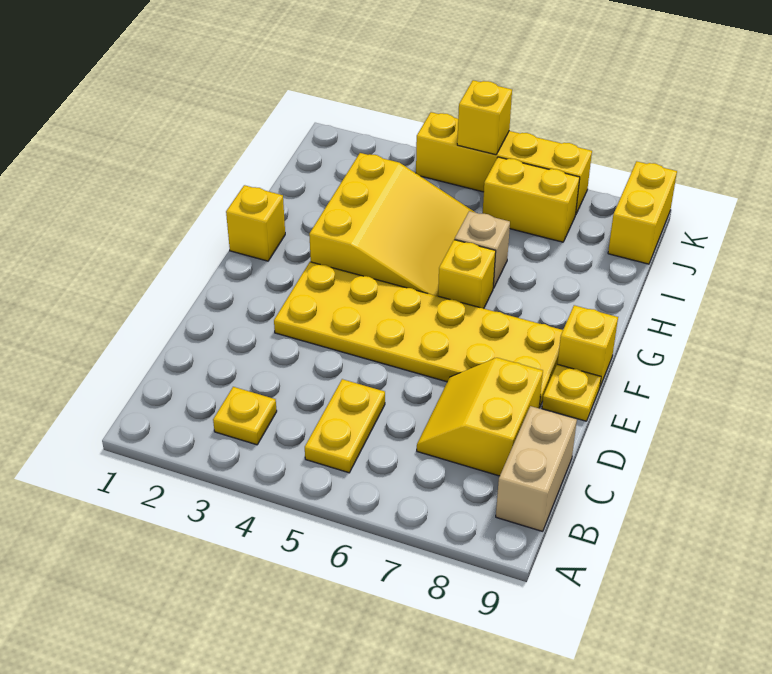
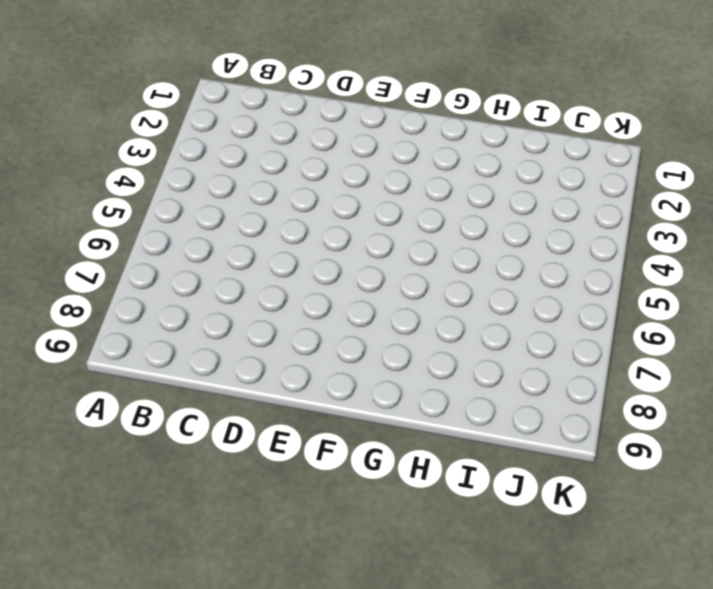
none -> yellow 1x1 plate [213,387,277,445]
none -> yellow 1x2 plate [305,379,385,473]
none -> tan 1x2 brick [496,406,577,531]

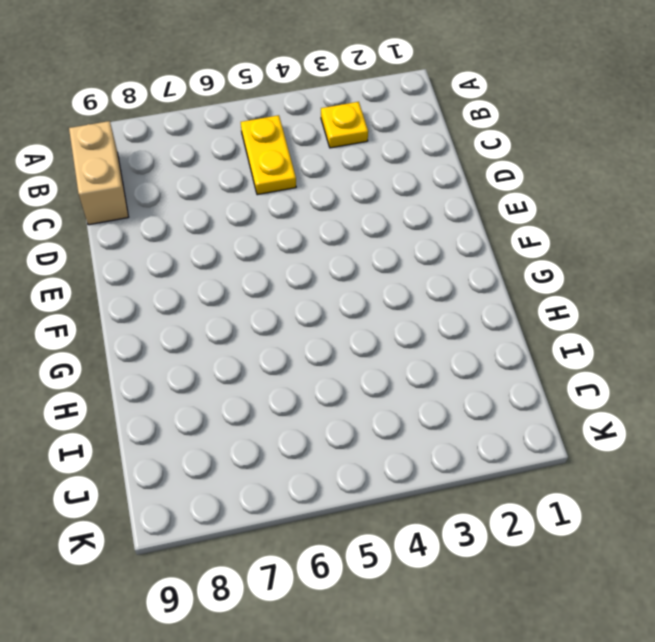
none -> yellow 2x2 slope [417,358,543,476]
none -> yellow 2x6 plate [274,262,563,408]
none -> yellow 1x1 plate [542,364,601,421]

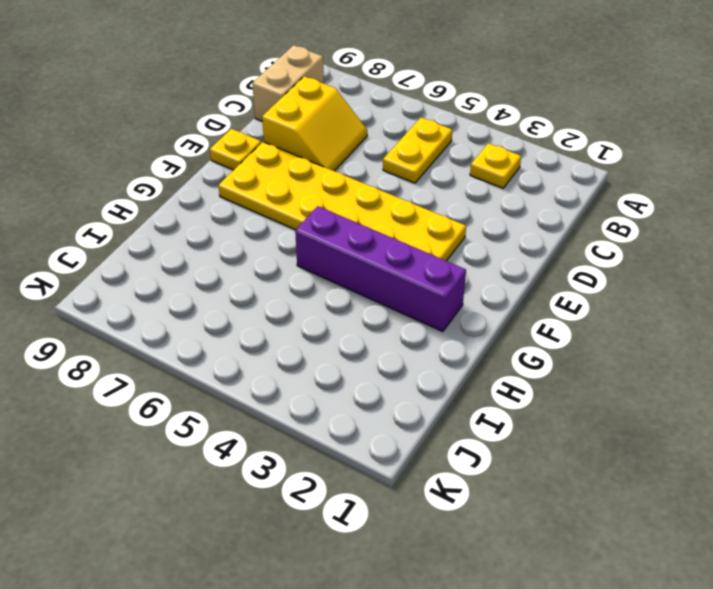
purple 1x4 brick [295,206,466,332] -> yellow 3x3 slope [309,153,474,296]
none -> yellow 1x1 brick [557,305,618,386]
none -> yellow 1x1 brick [226,185,285,261]
none -> yellow 1x1 brick [438,240,496,309]

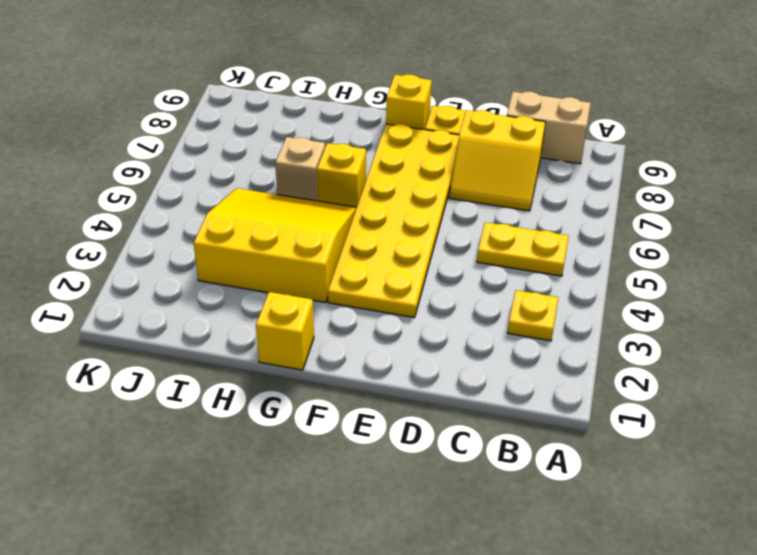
none -> yellow 1x2 brick [483,157,580,242]
none -> yellow 1x2 brick [608,161,677,264]
none -> yellow 1x4 brick [416,112,592,214]

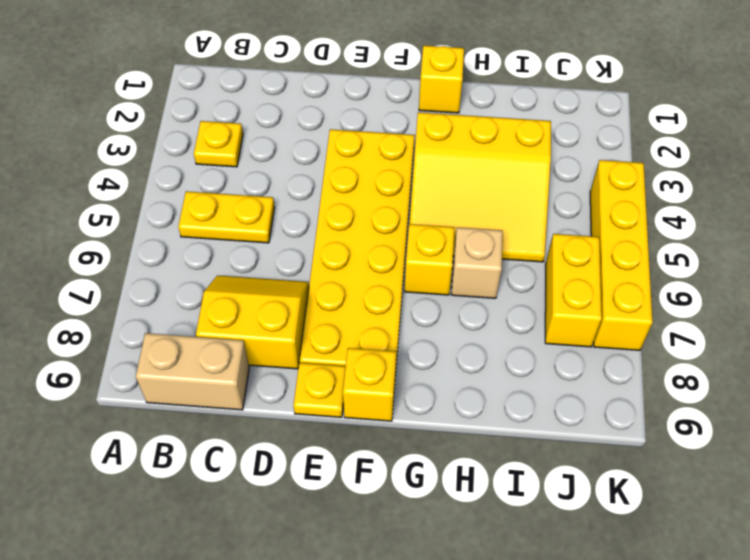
none -> yellow 1x2 brick [608,161,677,264]
none -> yellow 1x1 brick [457,80,512,155]

